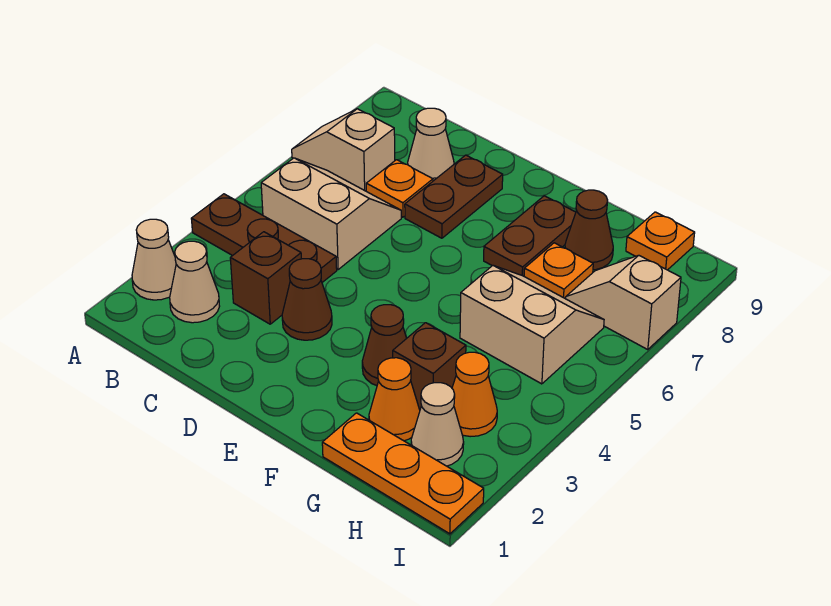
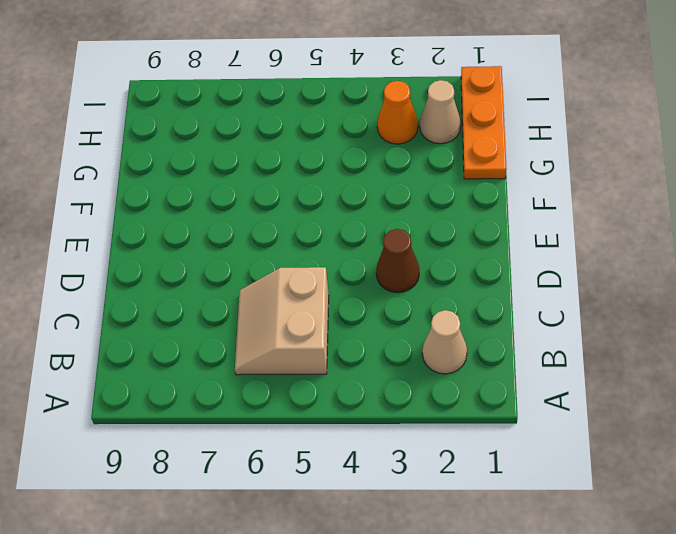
none -> tan 1x1 cone [132,219,176,300]
none -> brown 1x3 plate [191,194,337,282]
none -> tan 1x2 slope [292,109,395,191]

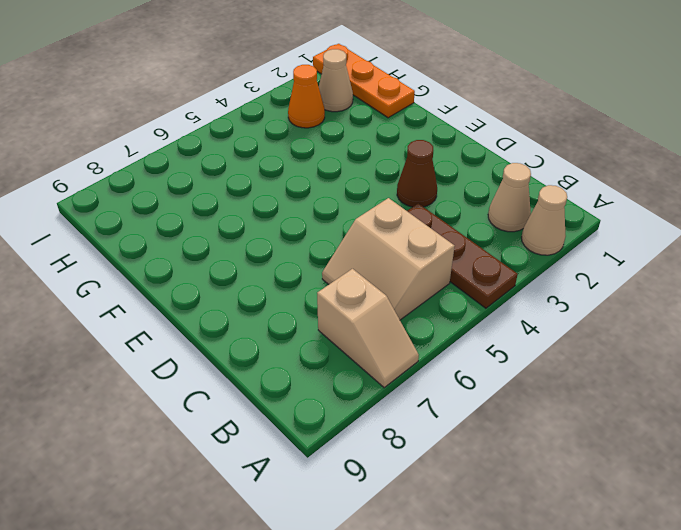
none -> brown 1x1 brick [230,232,301,324]
none -> orange 1x1 plate [366,160,433,217]
none -> tan 1x1 cone [408,108,454,181]

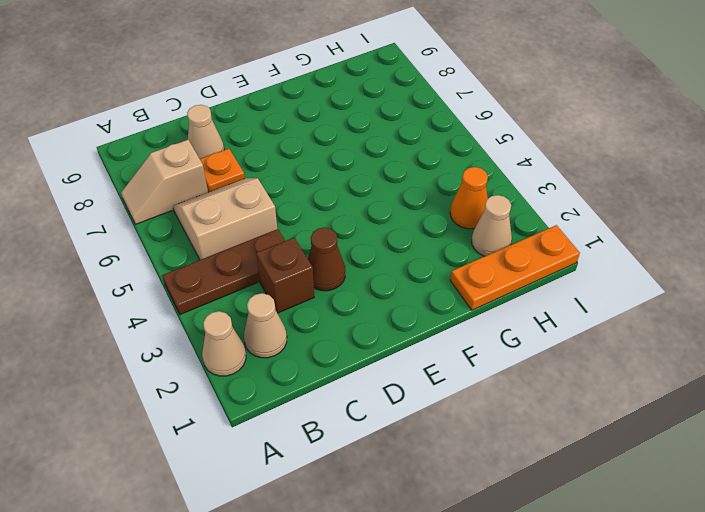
none -> brown 1x2 plate [405,155,503,238]
none -> brown 1x1 cone [362,305,407,386]
none -> brown 1x2 plate [484,196,576,276]

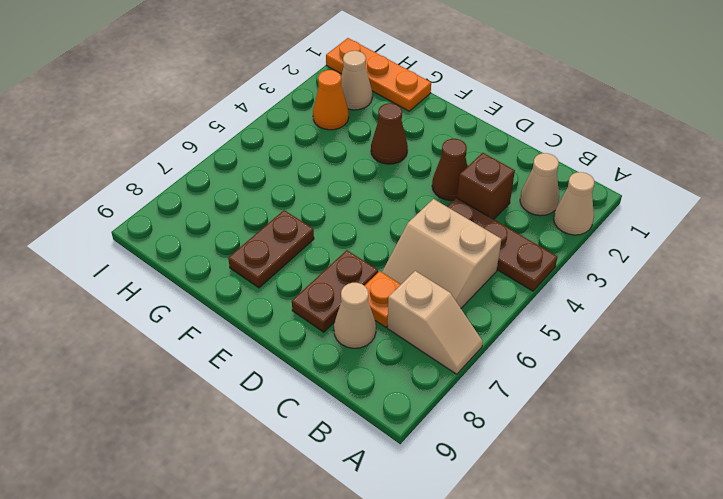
none -> orange 1x1 cone [369,358,420,441]
none -> brown 1x1 brick [393,323,466,410]
none -> tan 2x2 slope [460,266,604,384]

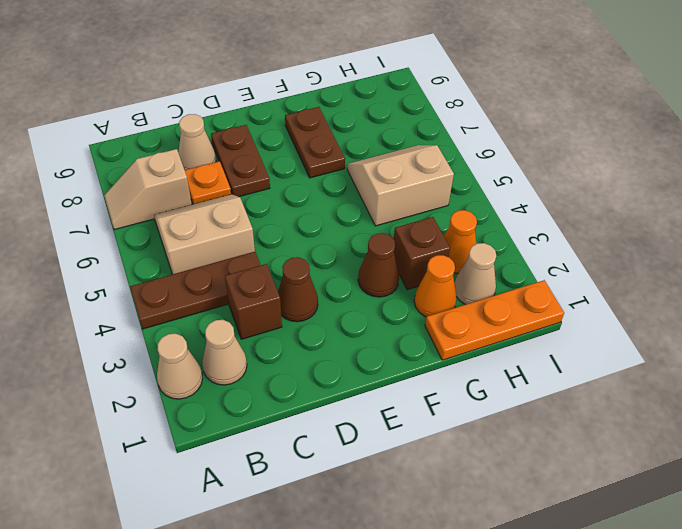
none -> orange 1x1 plate [524,243,593,299]
none -> brown 1x1 cone [565,190,613,270]
none -> tan 1x2 slope [566,255,681,350]

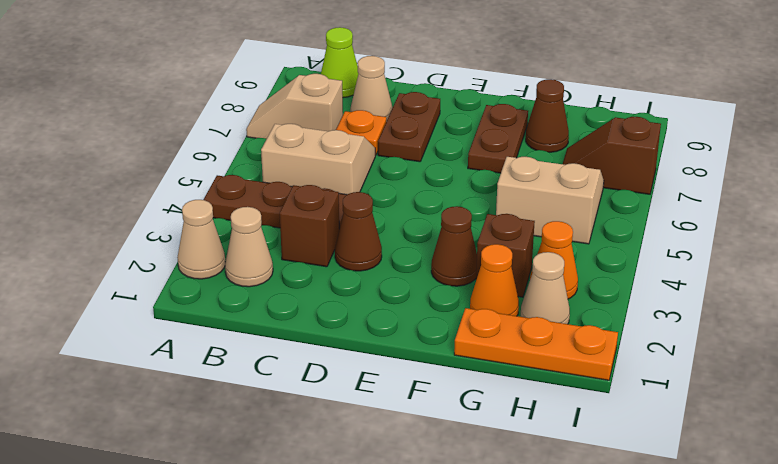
lime 1x1 cone [321,27,358,98] -> none
brown 1x2 slope [563,117,661,194] -> tan 1x2 slope [566,255,681,350]
none -> orange 1x1 plate [524,243,593,299]
none -> orange 1x1 plate [626,212,695,270]

